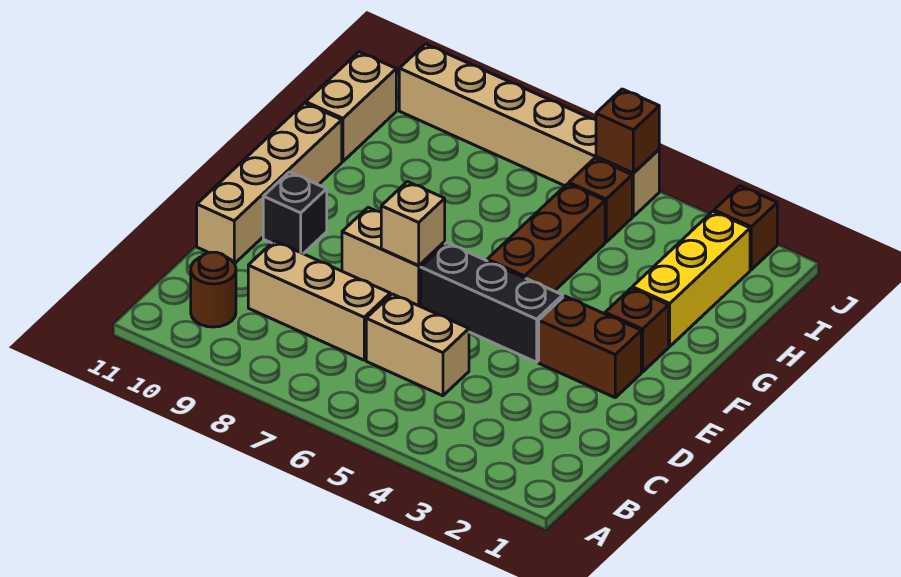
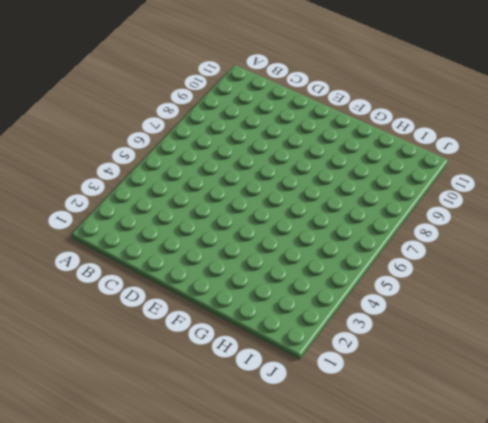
none -> brown 1x1 round brick [191,252,236,327]
none -> tan 1x2 brick [366,294,469,396]
none -> tan 1x3 brick [248,241,390,360]

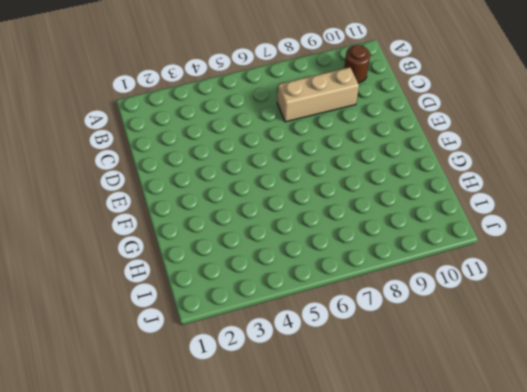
none -> tan 1x2 brick [366,294,469,396]
none -> tan 1x4 brick [197,103,342,264]
none -> brown 1x2 brick [539,296,641,397]

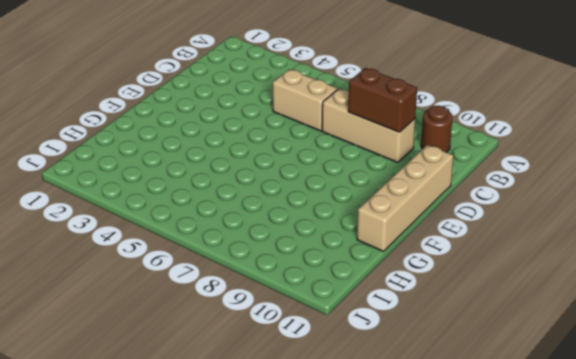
brown 1x2 brick [348,68,417,132] -> brown 1x2 brick moved to [539,296,641,397]
none -> black 1x3 brick [421,243,563,362]
none -> tan 1x2 brick [342,208,445,306]
none -> black 1x1 brick [263,172,327,254]

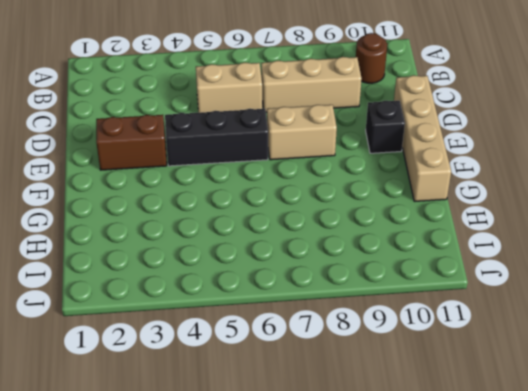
none -> brown 1x1 brick [605,288,669,372]
none -> brown 1x3 brick [487,184,605,291]
none -> yellow 1x3 brick [632,211,750,346]

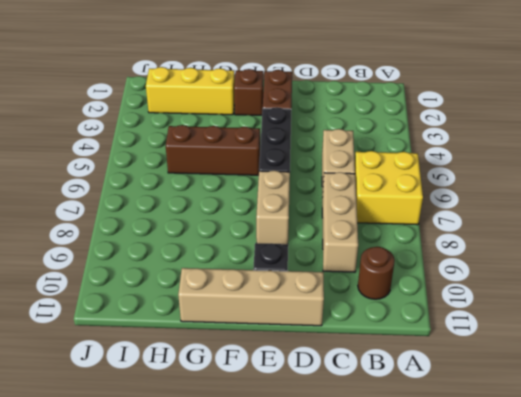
yellow 2x2 brick [355,151,423,225] -> none
none -> tan 1x2 brick [306,52,396,161]
none -> brown 1x1 brick [569,158,632,242]
none -> brown 1x1 brick [714,186,777,270]

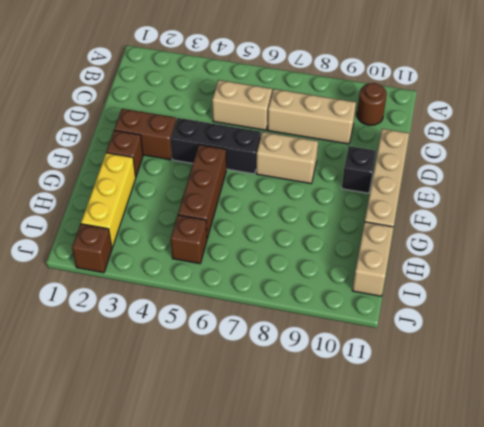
none -> tan 1x6 brick [399,44,659,216]
none -> tan 1x1 brick [381,182,445,265]
none -> brown 1x1 brick [596,89,659,173]

